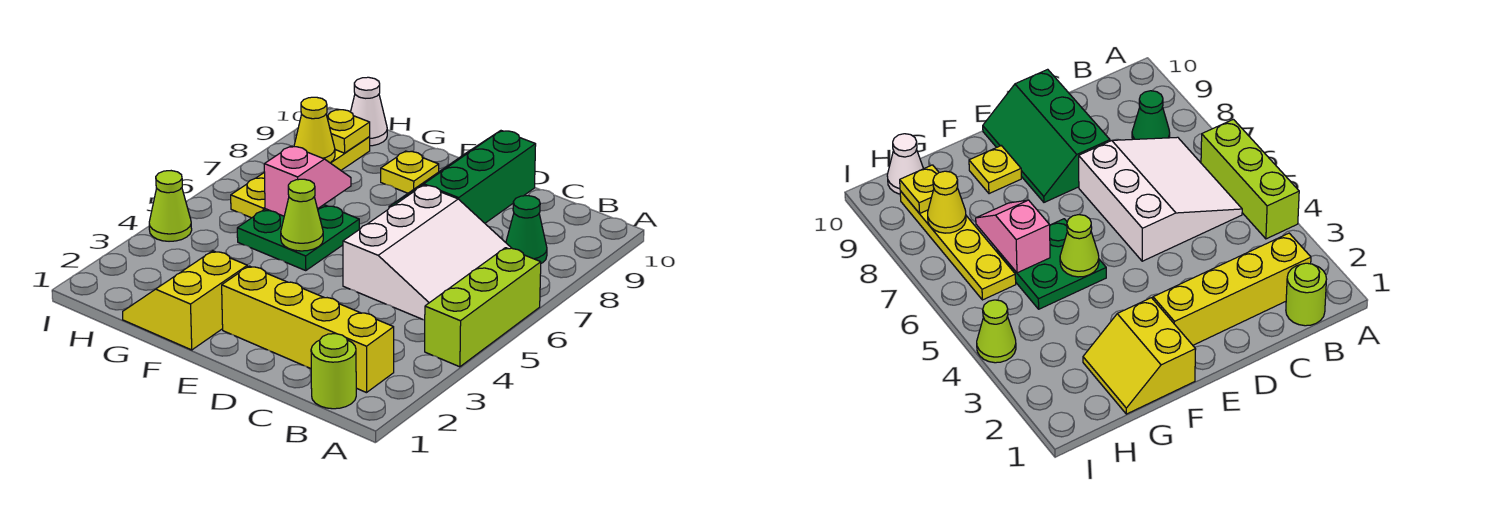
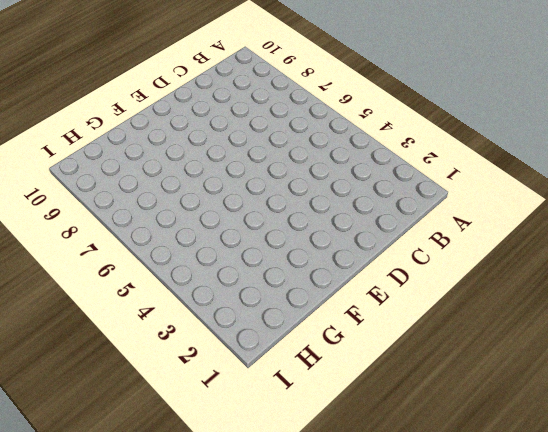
none -> lime 1x3 brick [425,248,541,367]
none -> lime 1x1 round brick [311,334,356,409]
none -> yellow 1x4 brick [222,266,394,393]

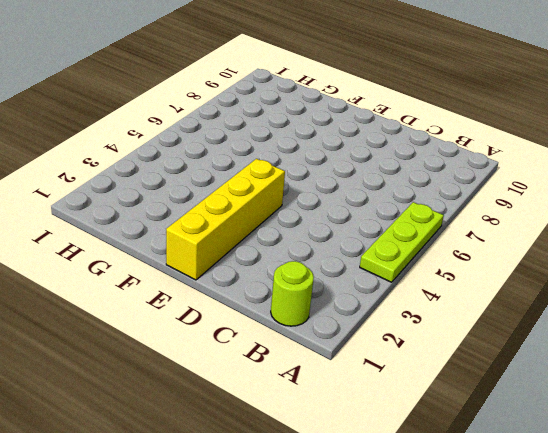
lime 1x3 plate [360,202,444,282] -> lime 1x3 brick [425,248,541,367]
yellow 1x4 brick [166,159,285,280] -> yellow 1x4 brick turned to [222,266,394,393]
none -> white 3x3 slope [343,185,511,320]
none -> green 1x1 cone [506,196,547,263]
none -> green 2x3 slope [389,131,536,223]

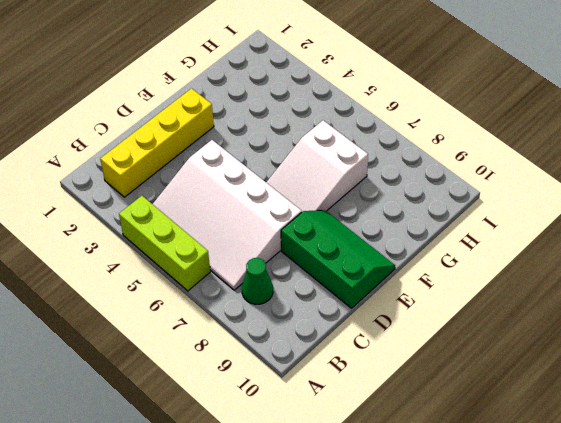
white 3x4 slope [153,140,302,290] -> white 3x3 slope [343,185,511,320]
white 2x3 slope [266,121,368,212] -> green 2x2 plate [237,205,359,271]
none -> lime 1x1 round brick [311,334,356,409]
none -> yellow 2x2 slope [123,251,247,350]
none -> yellow 1x1 plate [381,151,439,193]

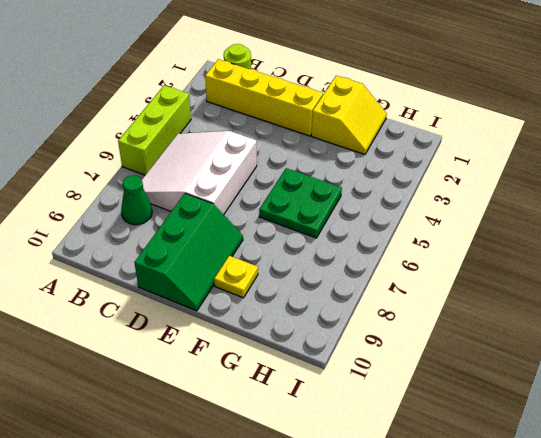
none -> yellow 1x4 plate [231,137,370,218]
none -> white 1x1 cone [351,77,387,146]
none -> lime 1x1 cone [149,171,192,241]

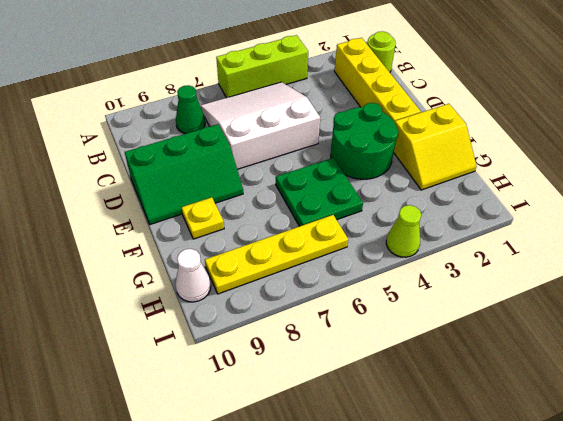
green 2x2 round brick [331,103,399,179] -> none
none -> lime 1x1 cone [281,179,323,251]
none -> pink 1x2 slope [264,146,351,216]
none -> yellow 1x1 cone [294,97,335,163]

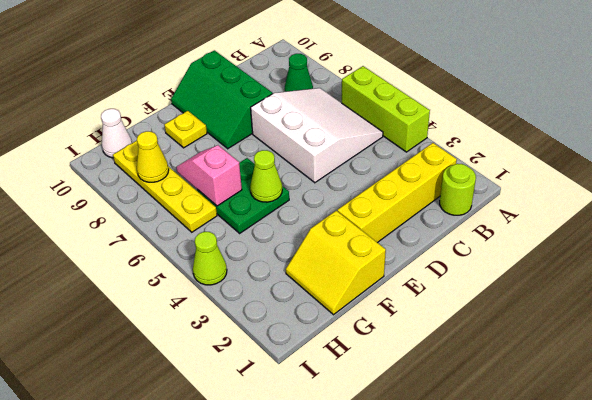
none -> yellow 1x1 plate [327,109,370,153]

